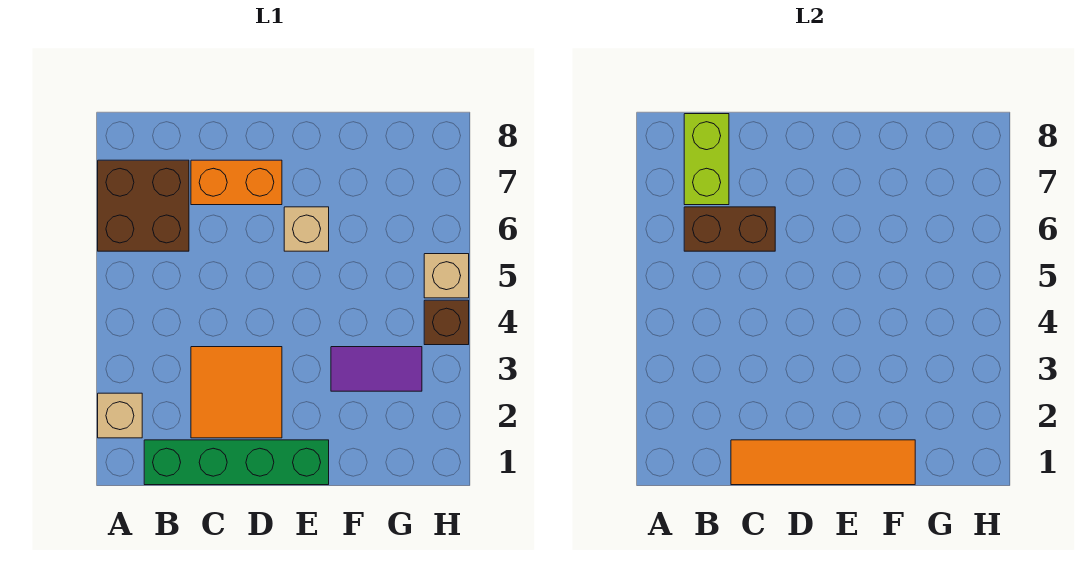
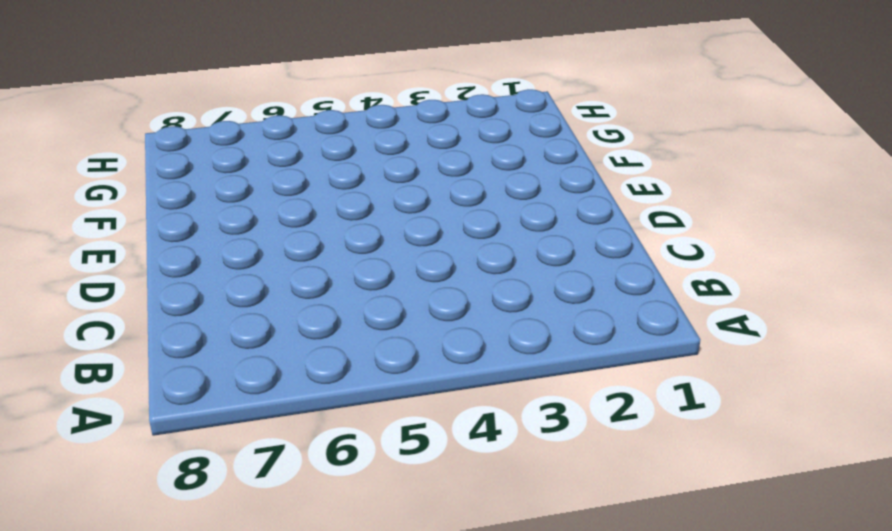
none -> tan 1x1 brick [98,393,142,438]
none -> brown 2x2 brick [98,160,189,251]
none -> green 1x4 brick [144,440,329,485]

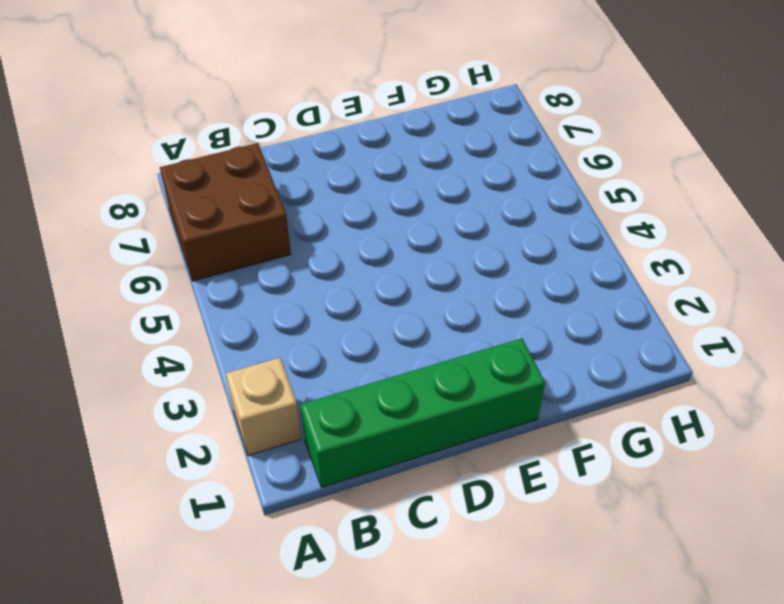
none -> orange 2x2 tile [191,347,282,438]
none -> orange 1x2 brick [191,160,282,205]
none -> tan 1x1 brick [284,207,329,251]

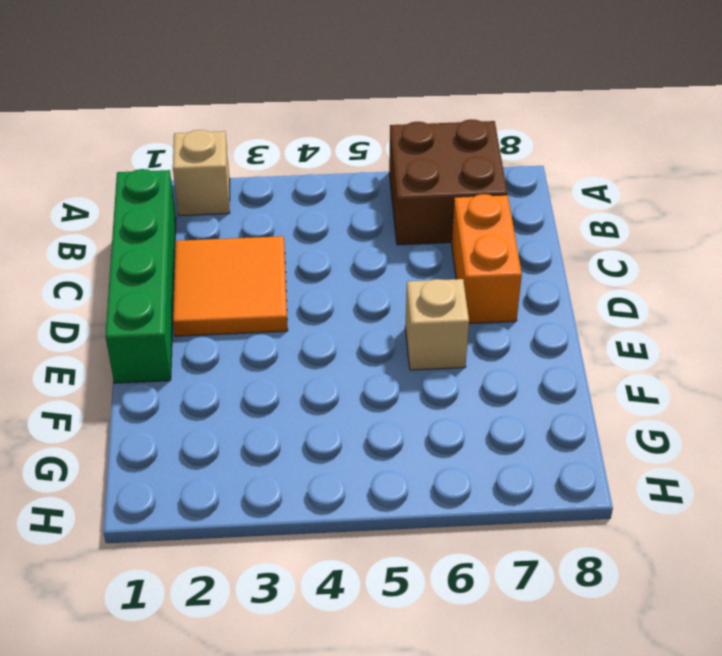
none -> purple 1x2 tile [331,347,422,391]
none -> brown 1x1 brick [424,300,469,345]
none -> tan 1x1 brick [424,254,469,298]

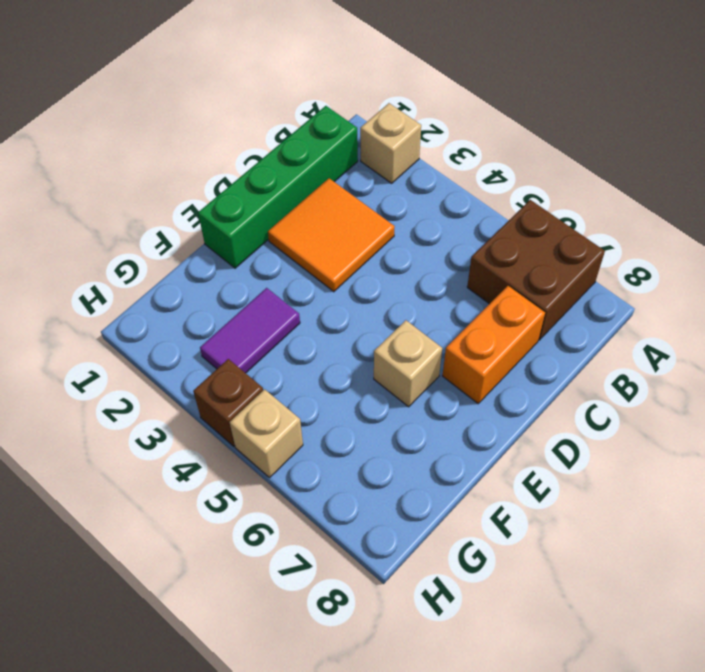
none -> brown 1x2 brick [684,207,775,251]
none -> lime 1x2 brick [684,114,729,205]
none -> orange 1x4 tile [731,440,915,485]

